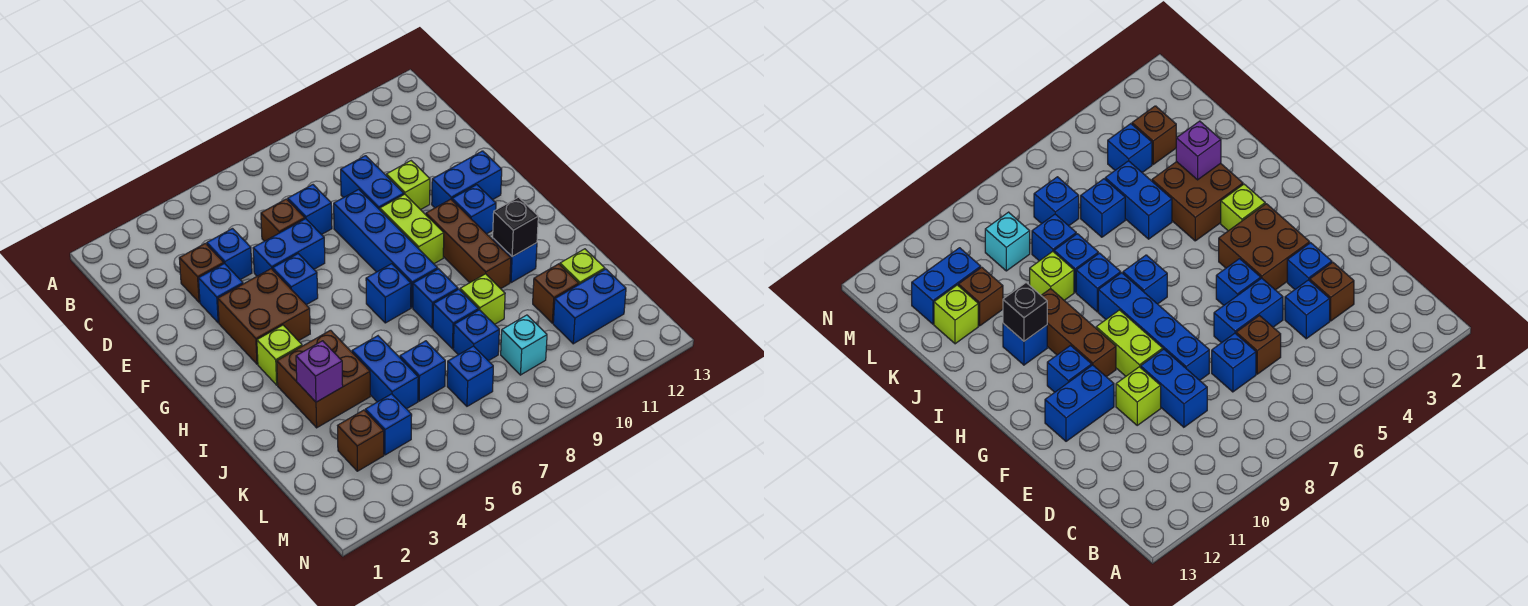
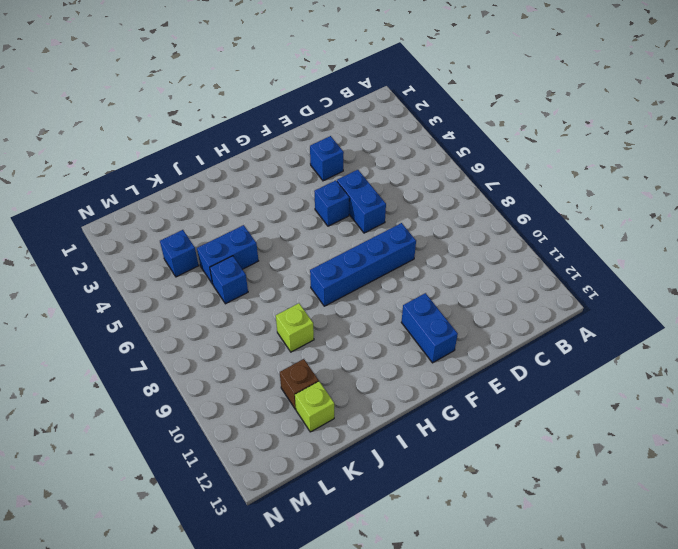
none -> brown 1x1 brick [179,243,224,302]
none -> blue 1x1 brick [207,229,252,280]
none -> brown 1x1 brick [261,199,305,241]
none -> blue 1x1 brick [288,185,332,235]

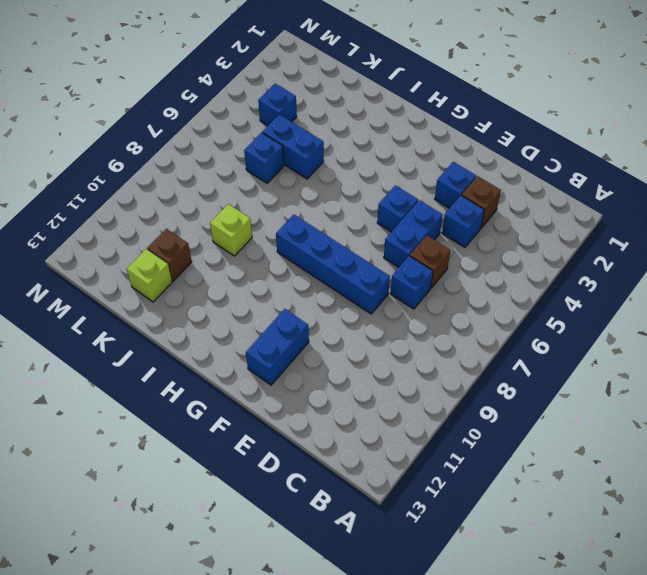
none -> blue 1x2 brick [341,156,404,210]
none -> lime 1x1 brick [386,161,430,210]
none -> brown 2x2 brick [218,269,310,364]
none -> lime 1x2 brick [380,194,444,264]

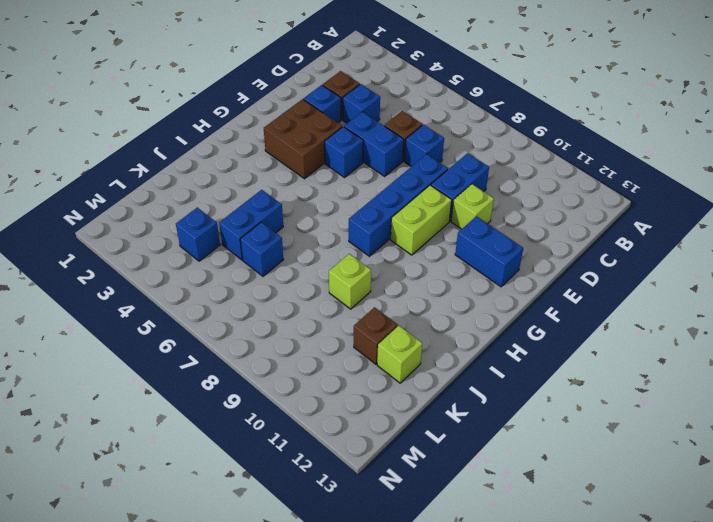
none -> brown 1x3 brick [426,199,511,289]
none -> blue 1x1 brick [452,185,496,234]
none -> lime 1x1 brick [257,325,302,385]
none -> blue 1x1 brick [366,264,411,323]

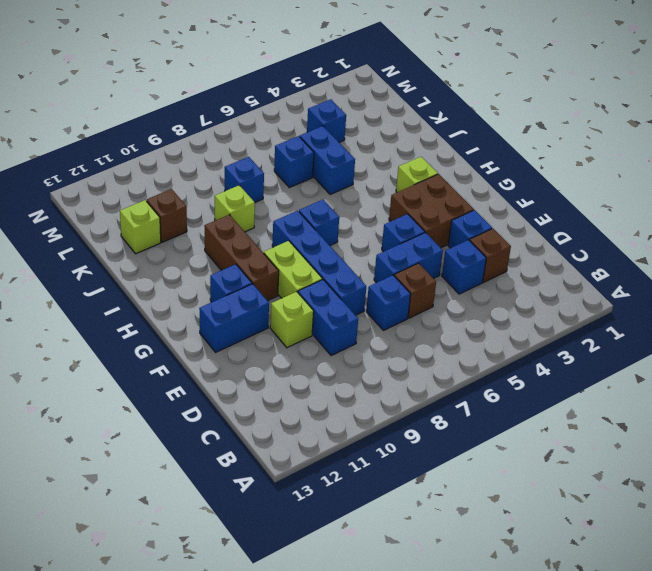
none -> brown 2x2 brick [277,330,370,428]
none -> blue 1x1 brick [413,269,458,328]
none -> blue 1x1 brick [493,239,537,283]
none -> blue 1x1 brick [433,289,479,349]

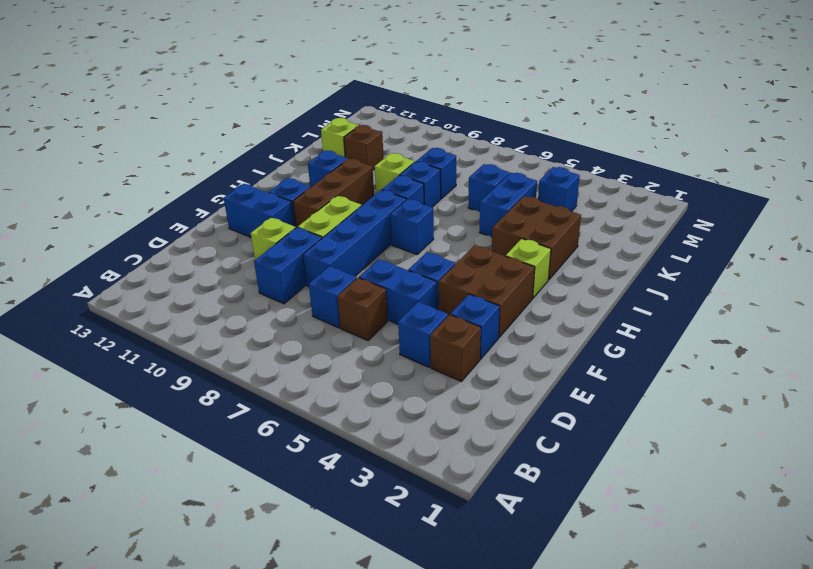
none -> brown 1x1 brick [338,410,384,471]
none -> blue 1x1 brick [447,346,493,406]
none -> cyan 1x1 brick [501,315,547,375]
none -> blue 1x2 brick [553,269,626,344]

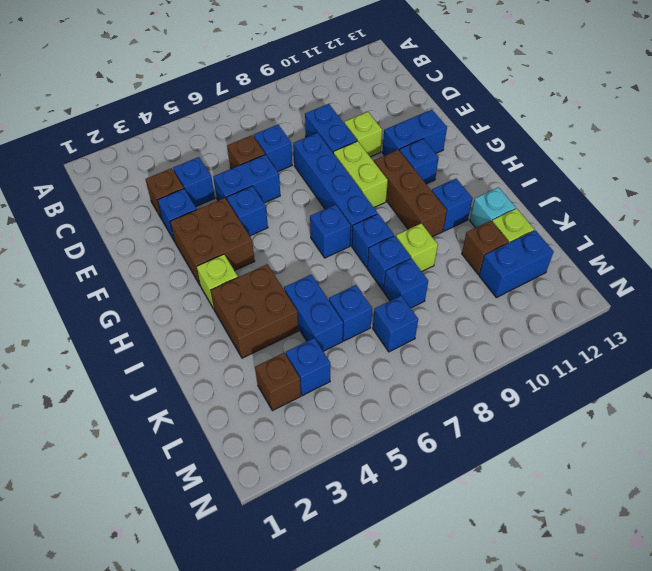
cyan 1x1 brick [470,187,516,228] -> cyan 1x1 brick moved to [501,315,547,375]
none -> black 1x1 brick [493,197,538,257]
none -> purple 1x1 brick [296,341,343,402]

